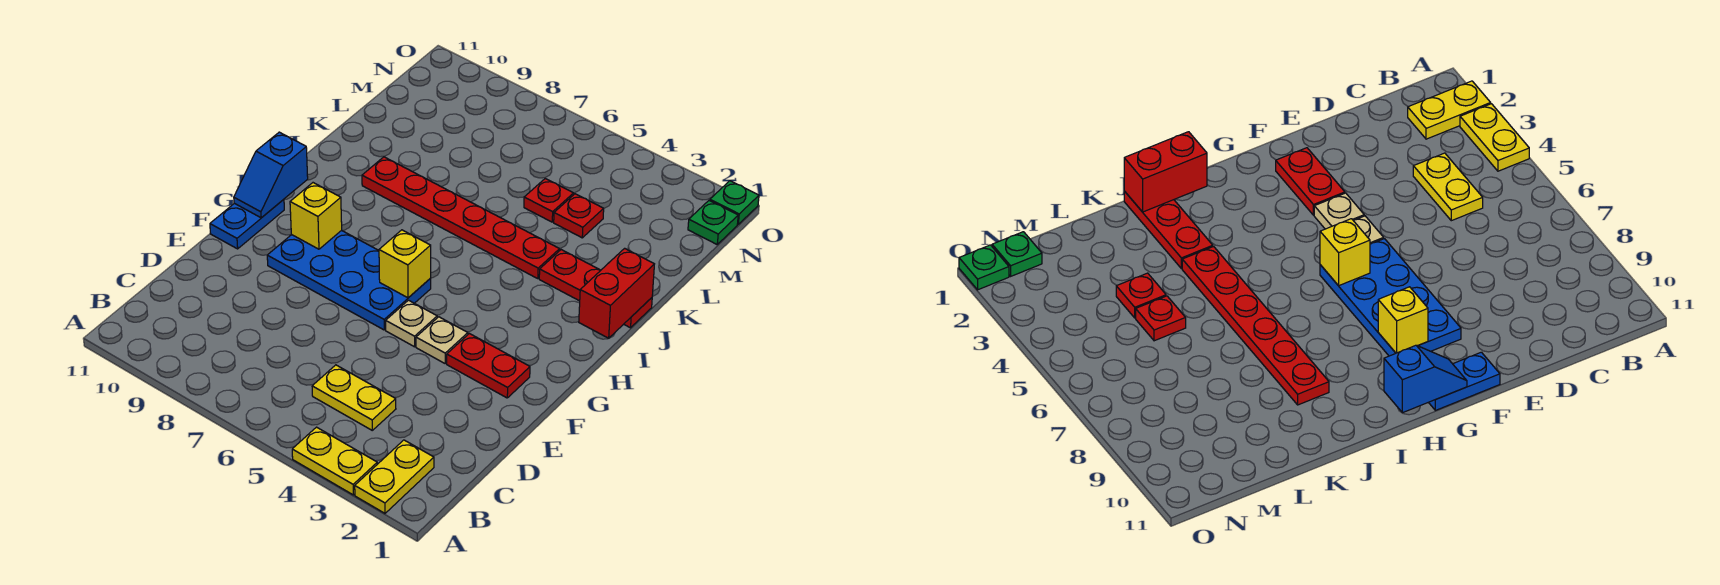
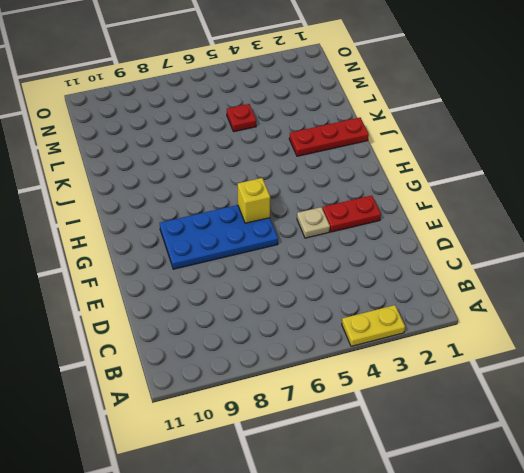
none -> yellow 1x2 plate [355,440,434,513]
none -> yellow 1x2 plate [312,365,396,430]
none -> tan 1x1 plate [386,300,437,347]

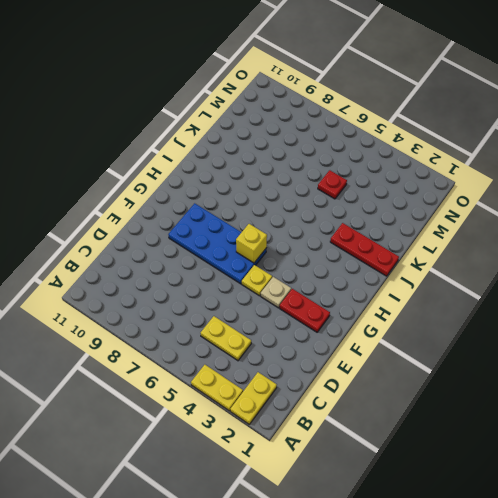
yellow 1x1 plate [242,265,272,296] -> tan 1x1 plate [386,300,437,347]
none -> blue 1x2 plate [210,199,284,249]
none -> red 1x6 plate [362,157,560,279]
none -> red 1x1 plate [554,194,604,238]

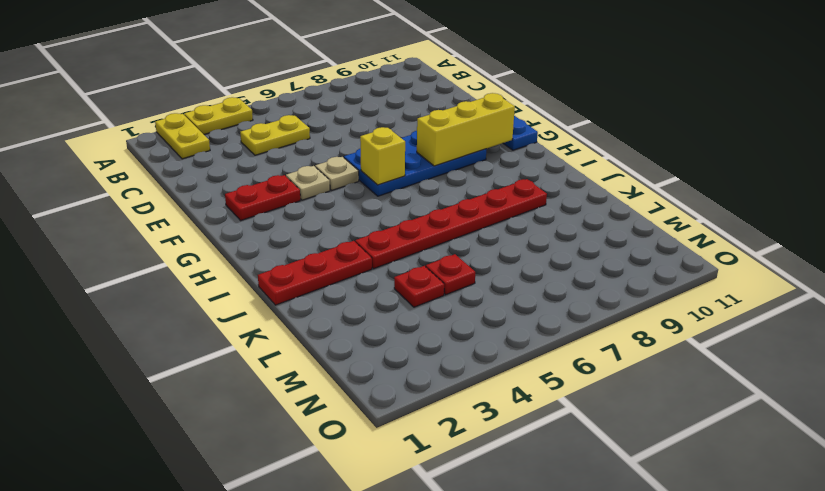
yellow 1x3 brick [417,93,515,166] -> yellow 1x1 brick [290,183,342,249]
none -> green 1x1 plate [688,201,738,244]
none -> green 1x1 plate [710,181,759,224]
none -> blue 1x2 slope [234,132,308,218]

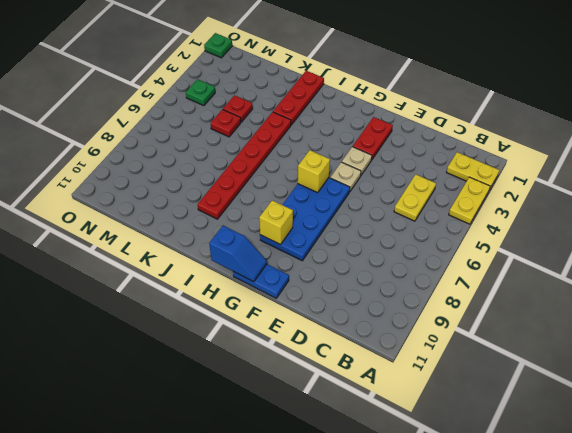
green 1x1 plate [186,79,215,106] -> green 1x1 plate moved to [688,201,738,244]
none -> red 1x2 brick [579,248,654,338]

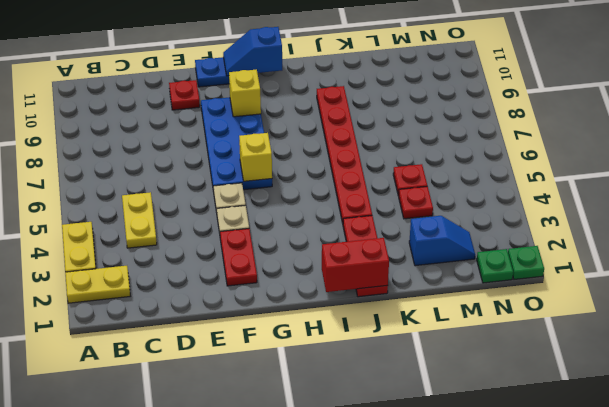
red 1x1 plate [169,80,200,110] -> none
blue 1x2 slope [409,216,475,266] -> none

